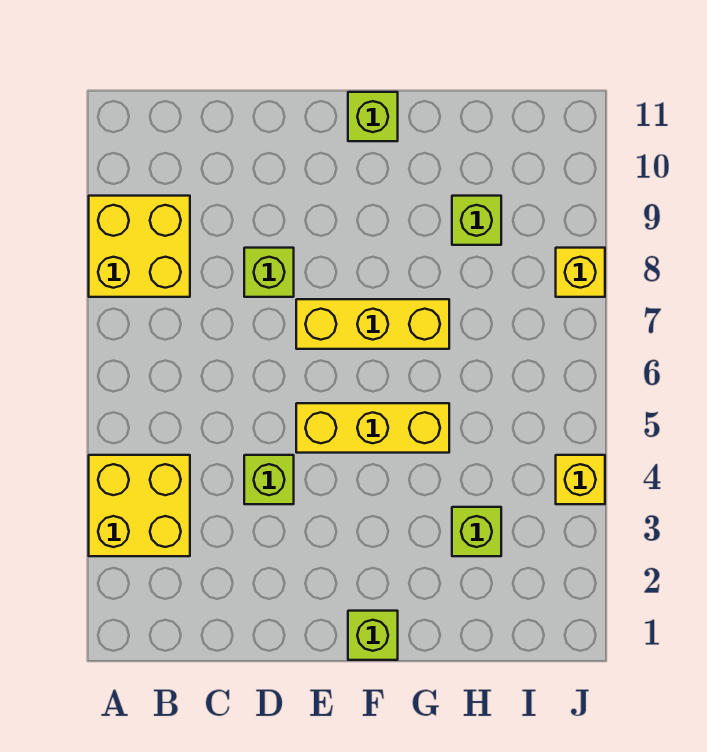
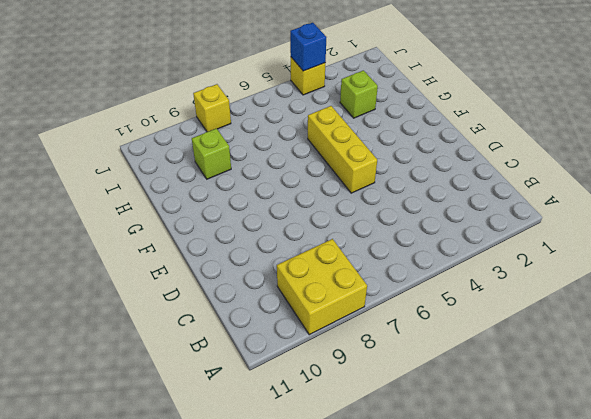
blue 1x1 brick [290,23,326,71] -> none
none -> yellow 2x2 brick [89,455,190,556]
none -> lime 1x1 brick [244,455,294,504]
none -> lime 1x1 brick [244,248,294,297]

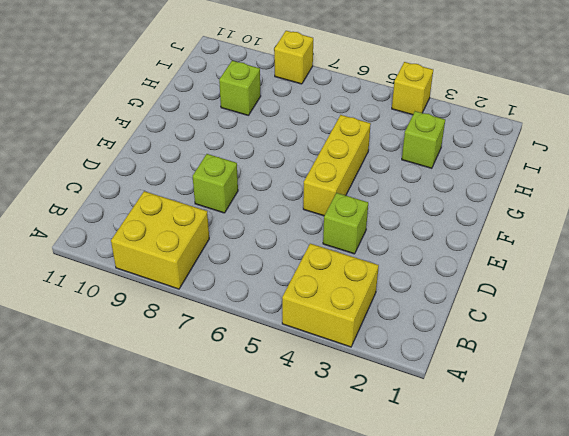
none -> yellow 1x3 brick [296,299,449,349]
none -> lime 1x1 brick [348,611,398,660]
none -> lime 1x1 brick [348,92,398,141]

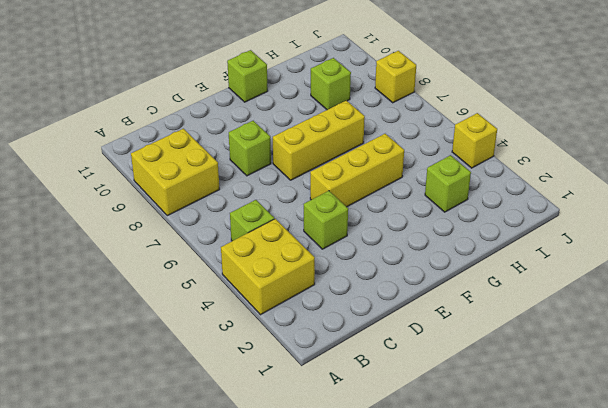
lime 1x1 brick [230,200,274,241] -> lime 1x1 brick moved to [348,611,398,660]

